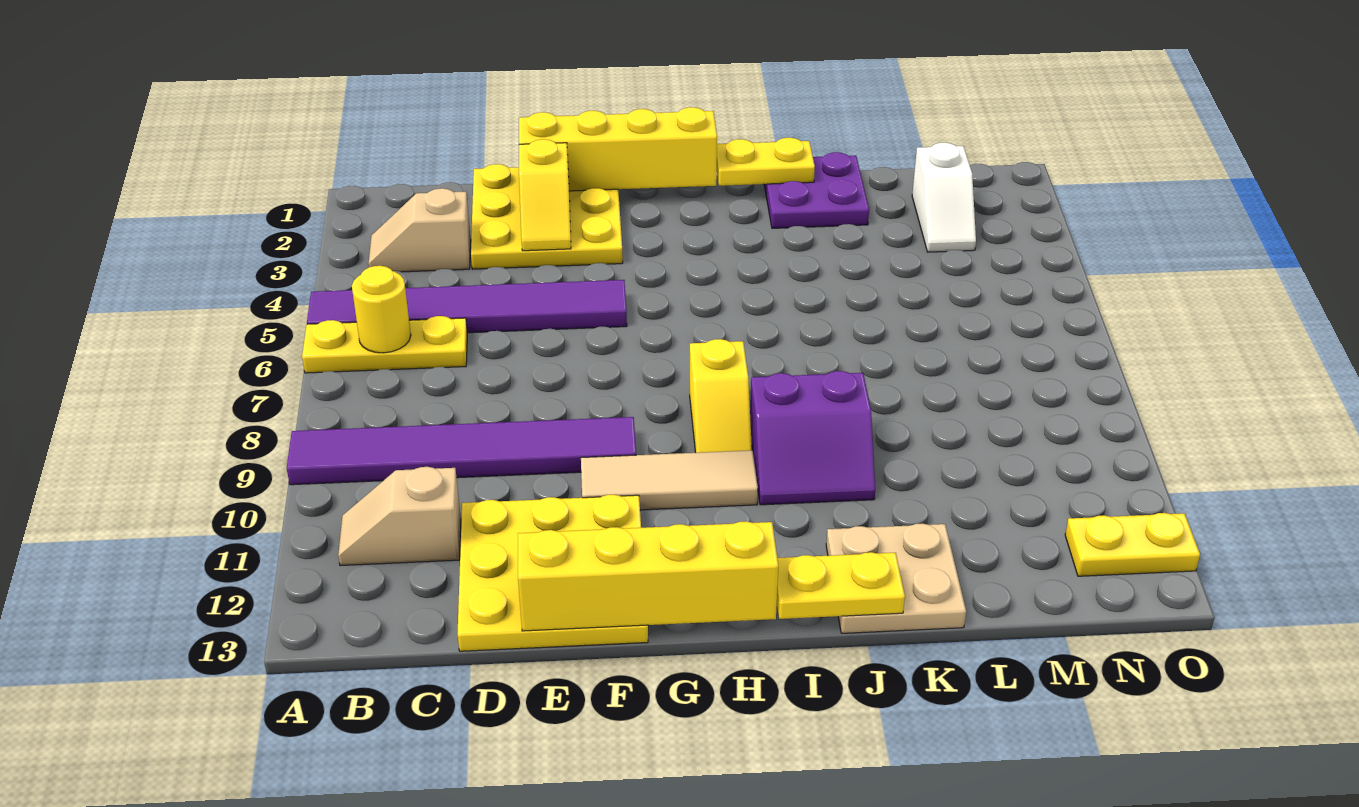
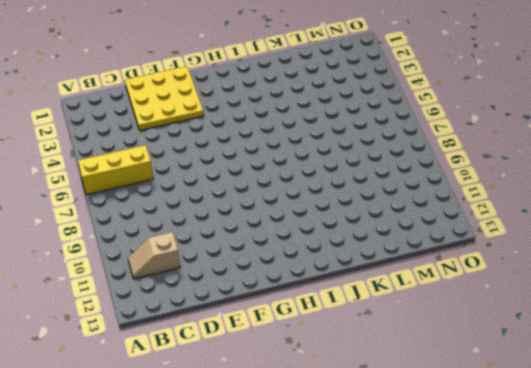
yellow 1x3 brick [78,145,153,195] -> yellow 1x3 plate [302,316,467,373]
none -> purple 1x6 tile [307,280,627,333]
none -> purple 1x6 tile [287,417,636,485]
none -> tan 1x2 slope [368,188,471,272]

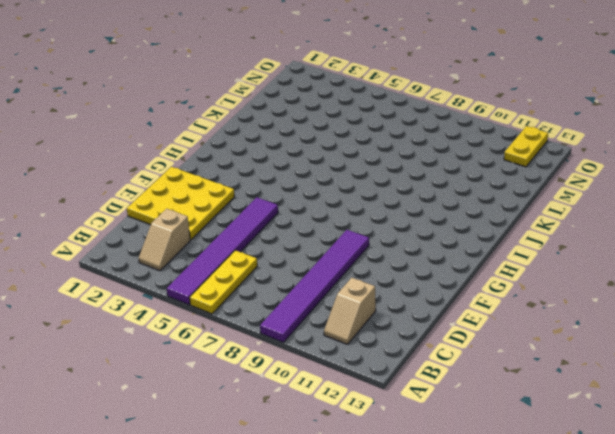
none -> yellow 3x3 plate [457,495,648,651]
none -> tan 1x3 tile [581,450,758,510]
none -> yellow 1x2 slope [690,339,752,453]

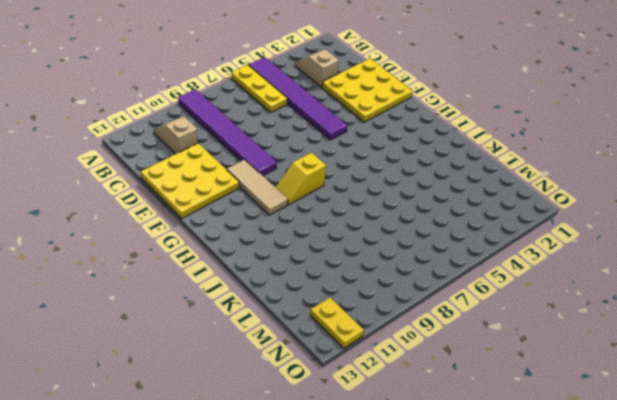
none -> purple 2x2 slope [750,371,875,505]
none -> purple 2x2 plate [764,152,869,228]
none -> tan 2x2 plate [826,523,966,633]

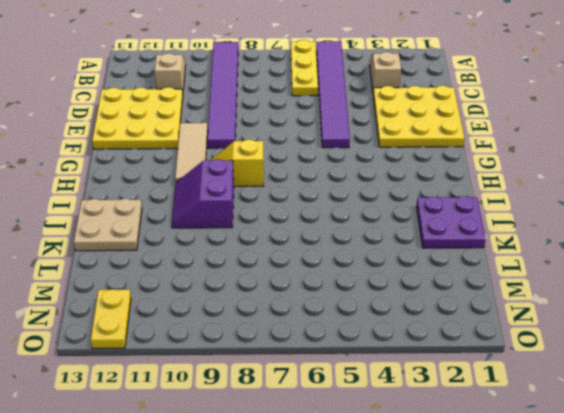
none -> white 1x2 slope [912,143,976,252]
none -> yellow 1x1 round brick [352,266,411,353]
none -> yellow 1x4 brick [519,107,717,191]

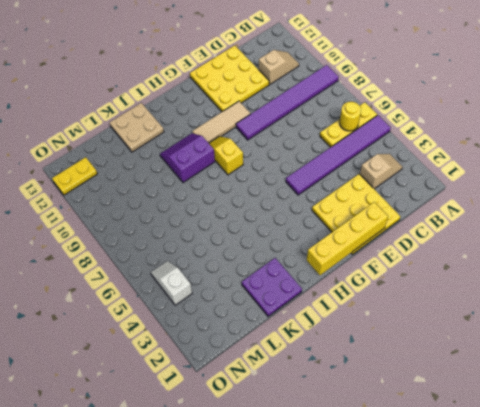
white 1x2 slope [151,261,192,305] -> white 1x2 slope moved to [912,143,976,252]
none -> yellow 1x2 slope [519,139,571,251]
none -> yellow 1x4 brick [518,521,778,631]
none -> yellow 1x2 plate [717,138,815,186]

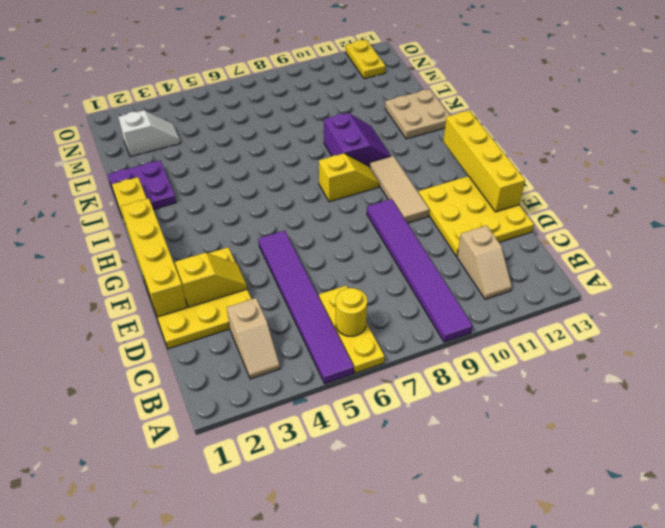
none -> yellow 1x2 plate [777,552,905,619]

